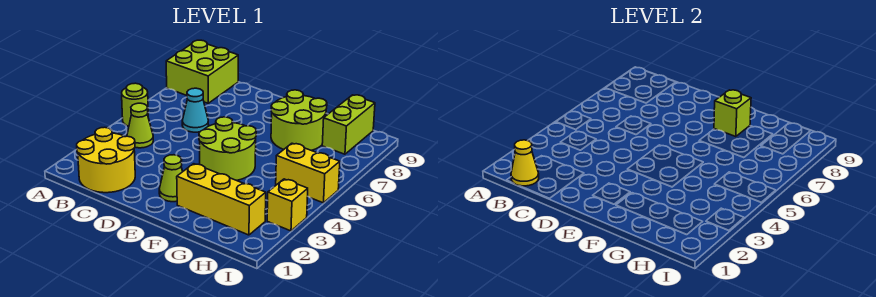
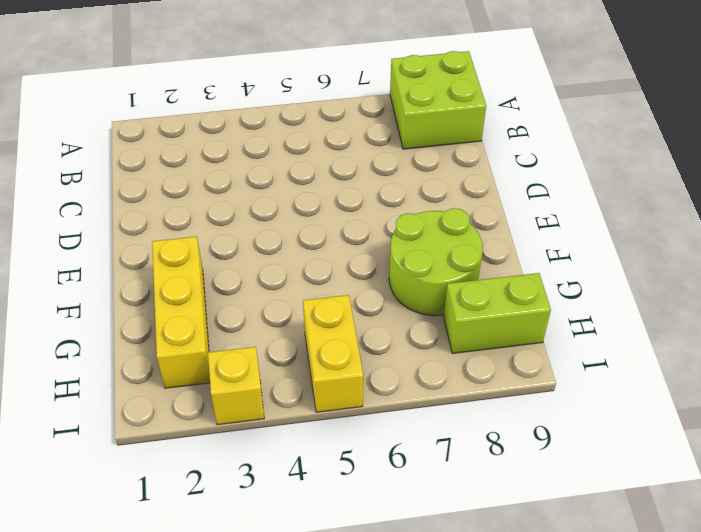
none -> lime 1x1 round brick [122,83,148,126]
none -> yellow 2x2 round brick [77,127,135,193]
none -> lime 1x1 cone [127,103,153,148]

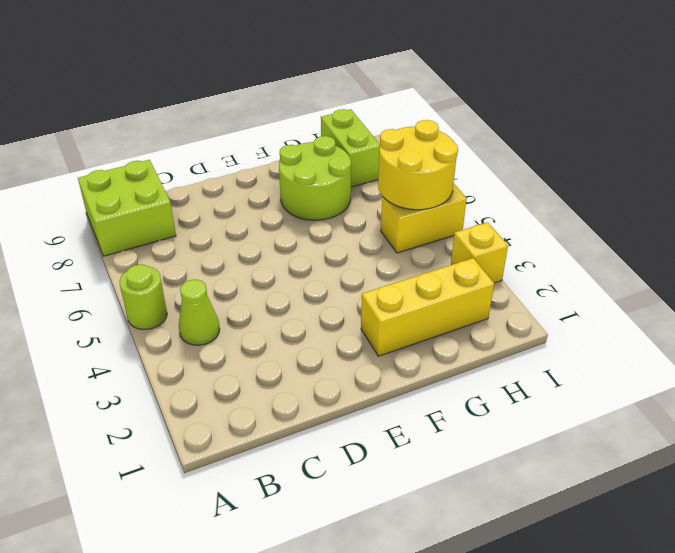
yellow 2x2 round brick [378,120,458,210] -> yellow 2x2 round brick moved to [77,127,135,193]
none -> cyan 1x1 cone [182,88,208,132]
none -> lime 1x1 cone [159,155,183,202]
none -> lime 2x2 round brick [199,117,256,180]

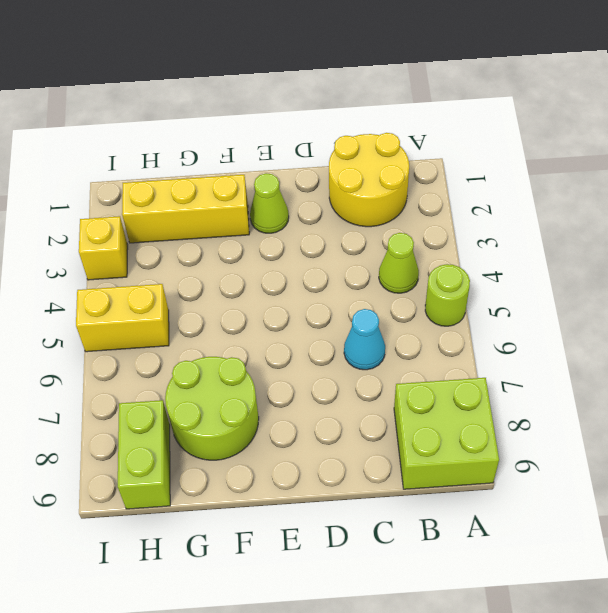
none -> lime 2x2 round brick [199,117,256,180]
none -> yellow 1x1 cone [511,140,539,186]
none -> lime 1x1 brick [714,90,751,137]

